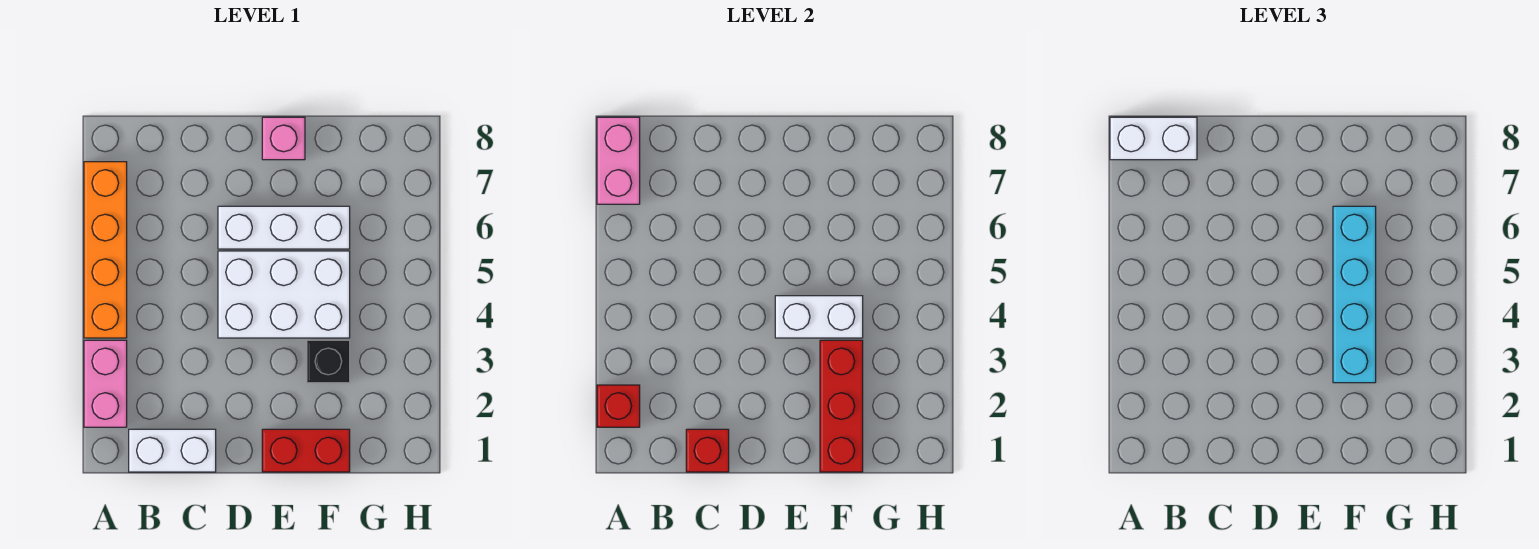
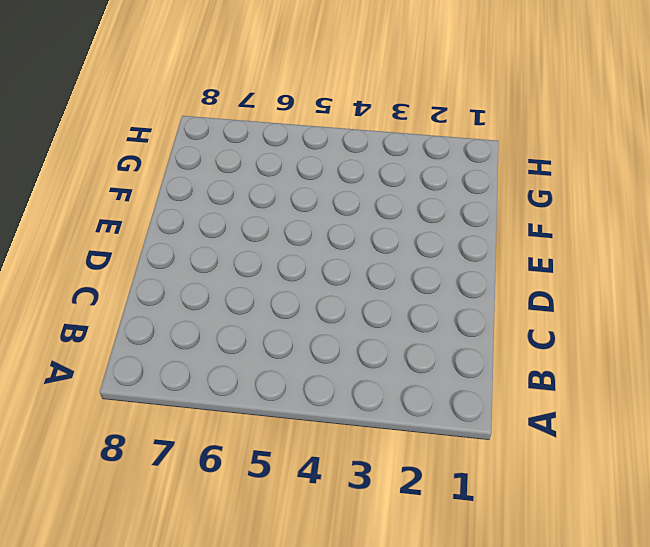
none -> pink 1x2 brick [84,340,127,427]
none -> orange 1x4 brick [84,162,127,338]
none -> white 1x2 brick [129,429,216,472]

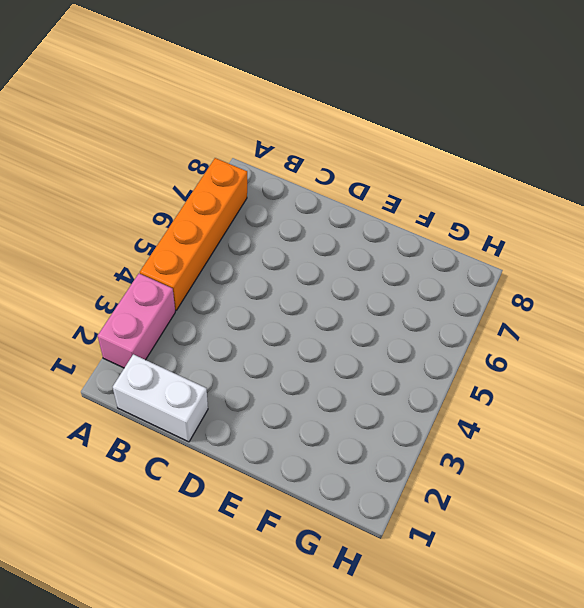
none -> white 2x3 brick [218,251,350,338]
none -> white 1x3 brick [218,206,350,249]
none -> red 1x2 brick [262,429,350,472]

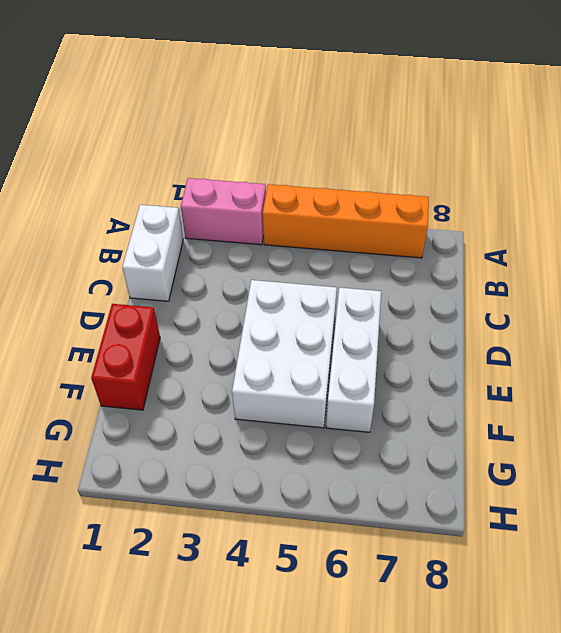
none -> pink 1x1 brick [262,117,305,160]
none -> black 1x1 brick [307,340,350,383]
none -> red 1x1 brick [597,385,640,427]

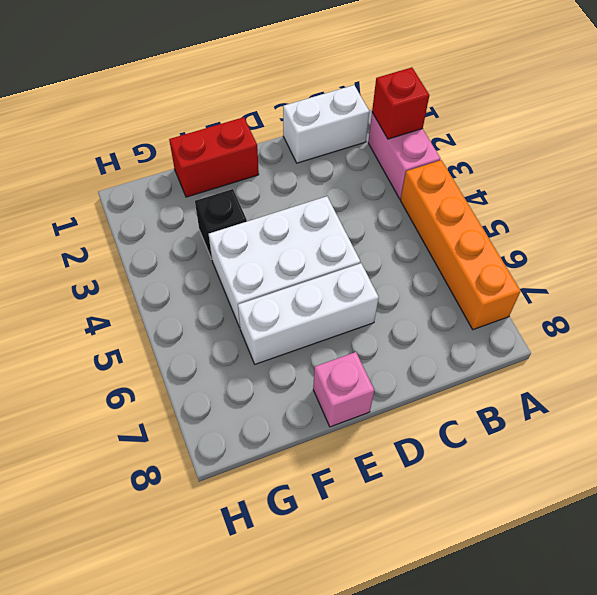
none -> pink 1x2 brick [597,117,640,204]
none -> red 1x1 brick [686,429,729,472]
none -> white 1x2 brick [775,296,863,338]

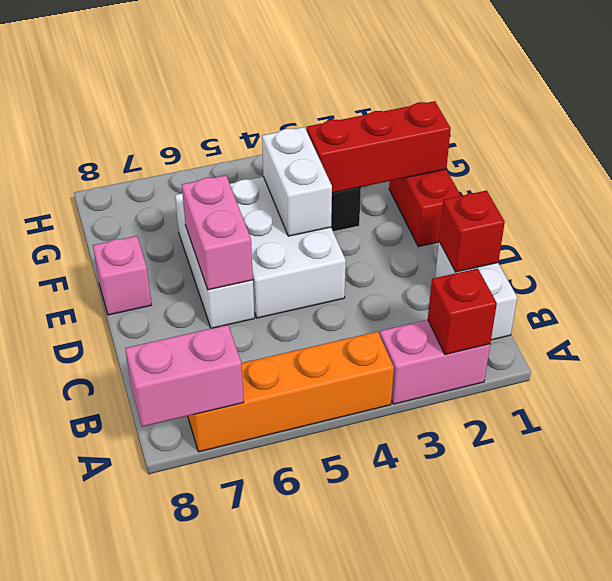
pink 1x2 brick [182,175,253,290] -> none
none -> white 1x2 brick [1110,117,1197,160]
none -> cyan 1x4 brick [1333,206,1376,383]

